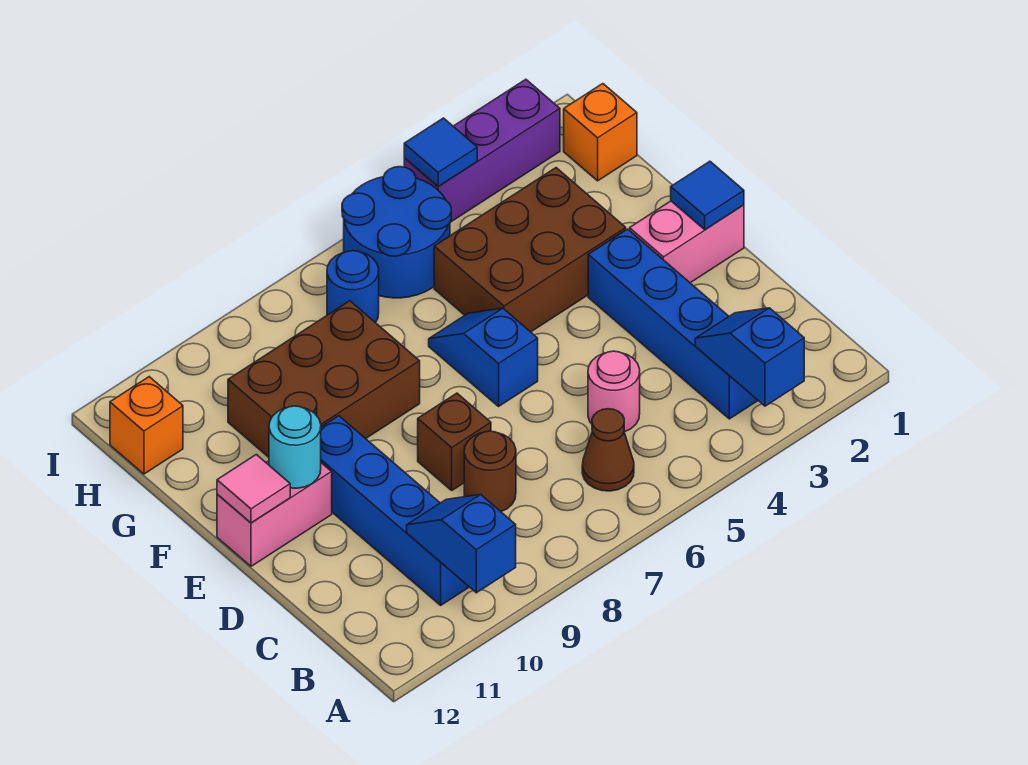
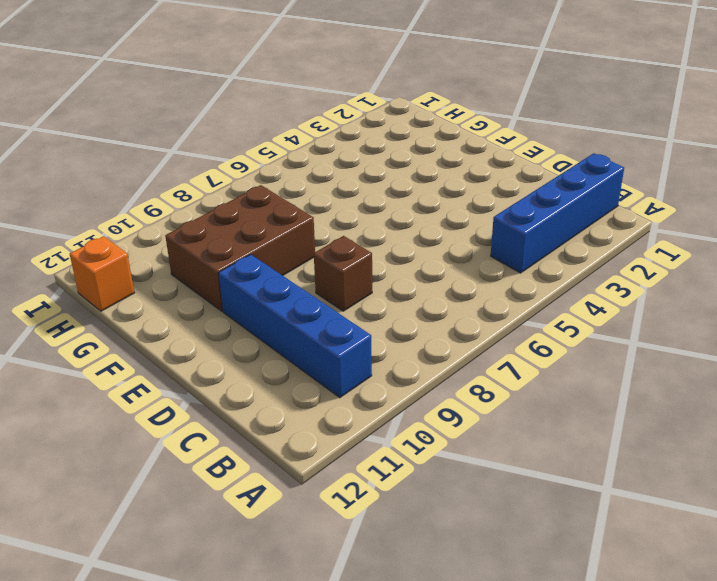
blue 1x4 brick [491,153,624,273] -> blue 1x4 brick turned to [588,229,758,419]
none -> brown 1x1 cone [582,409,634,491]
none -> pink 1x1 round brick [588,351,640,432]
none -> brown 1x1 round brick [464,431,516,512]

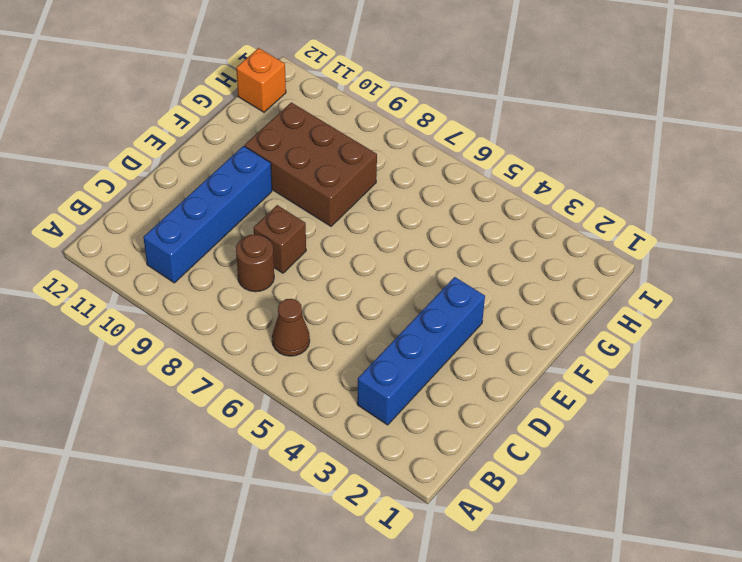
none -> pink 1x1 round brick [588,351,640,432]
none -> pink 1x2 brick [630,201,744,283]
none -> blue 1x2 slope [429,308,538,406]

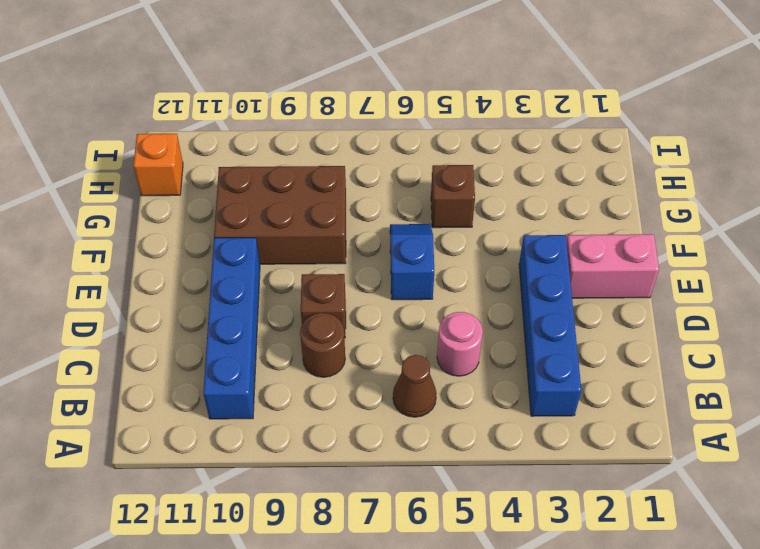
brown 1x1 brick [431,165,475,228] -> brown 2x3 brick [434,168,626,332]
none -> pink 1x2 brick [217,461,332,566]
none -> orange 1x1 brick [564,84,637,181]
none -> blue 2x2 round brick [342,167,451,298]

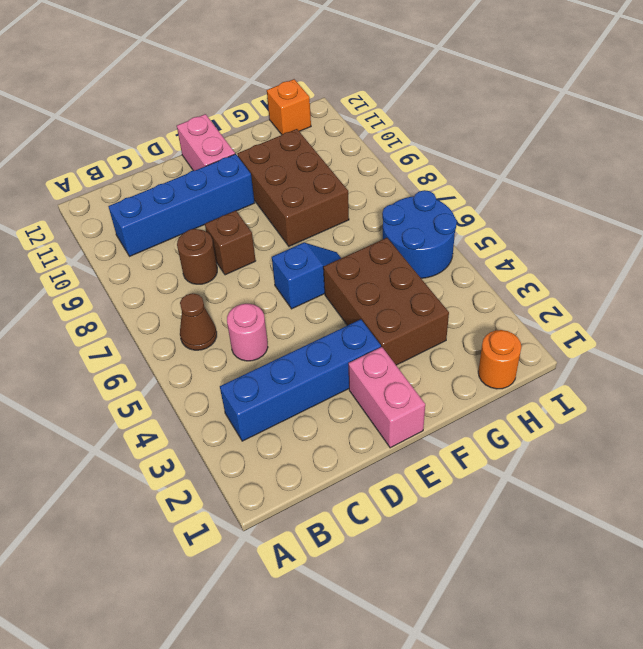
orange 1x1 round brick [478,330,521,389] -> orange 1x1 brick [564,84,637,181]
none -> blue 1x1 round brick [327,251,379,323]
none -> purple 1x3 brick [404,79,560,222]
none -> blue 1x2 slope [695,308,804,406]

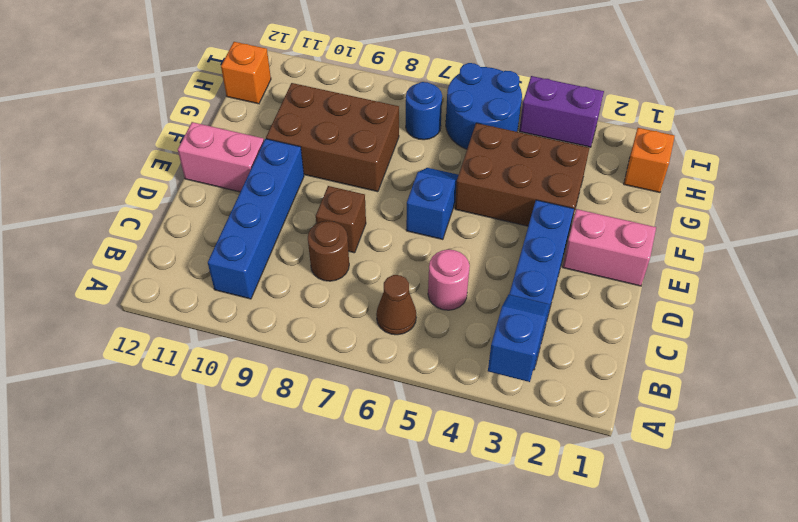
purple 1x2 brick [519,76,604,147] -> purple 1x3 brick [404,79,560,222]
none -> blue 1x2 slope [407,494,516,593]
none -> blue 1x1 tile [671,161,744,230]
none -> cyan 1x1 round brick [269,406,321,488]

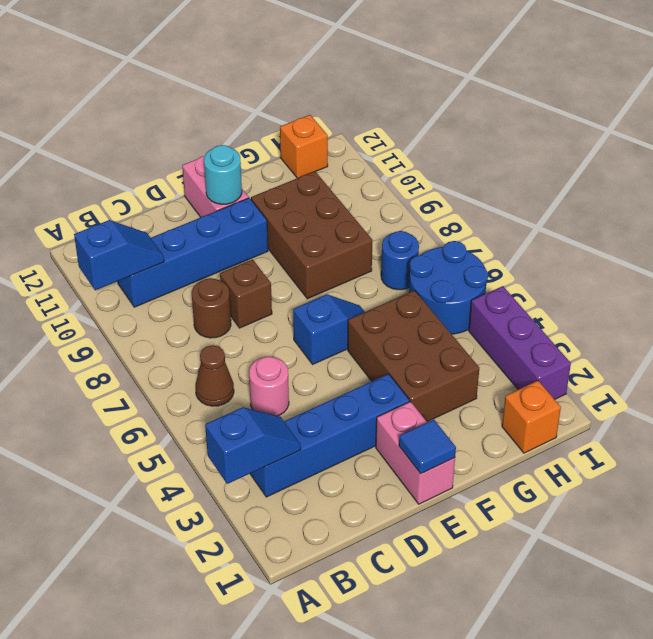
none -> pink 1x1 tile [217,455,290,523]
none -> blue 1x1 tile [404,118,477,186]

